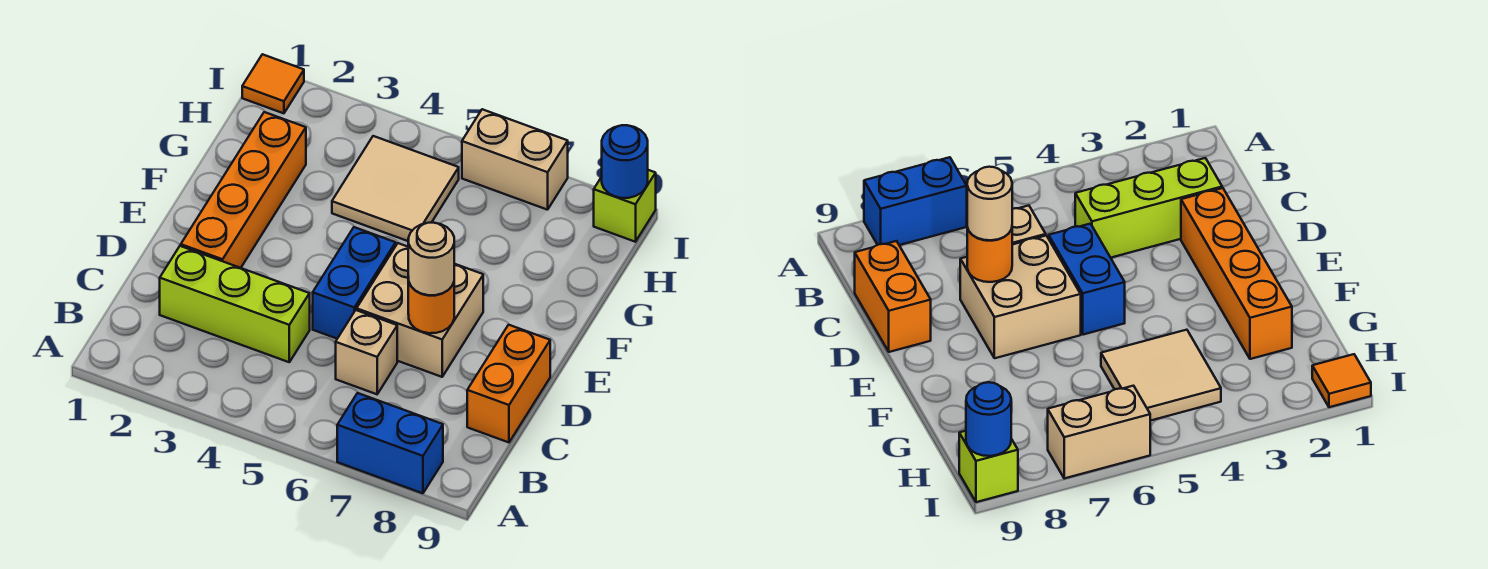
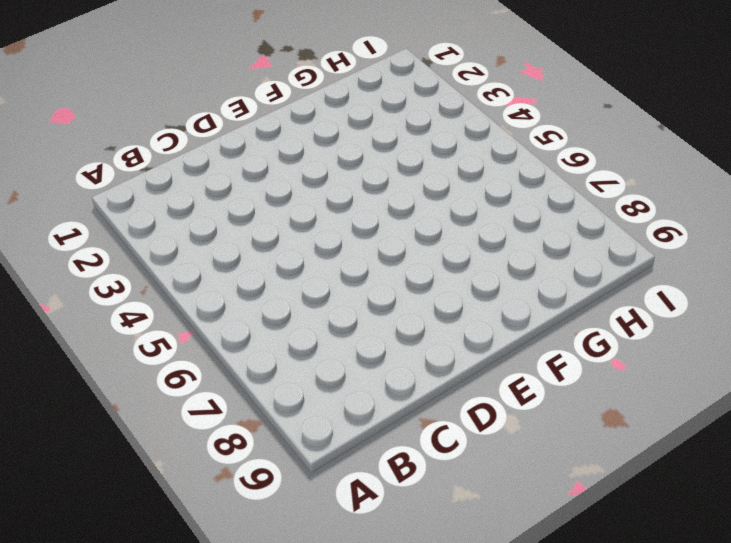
none -> blue 1x2 brick [337,393,443,493]
none -> lime 1x3 brick [160,246,310,362]
none -> tan 1x1 brick [336,310,397,394]

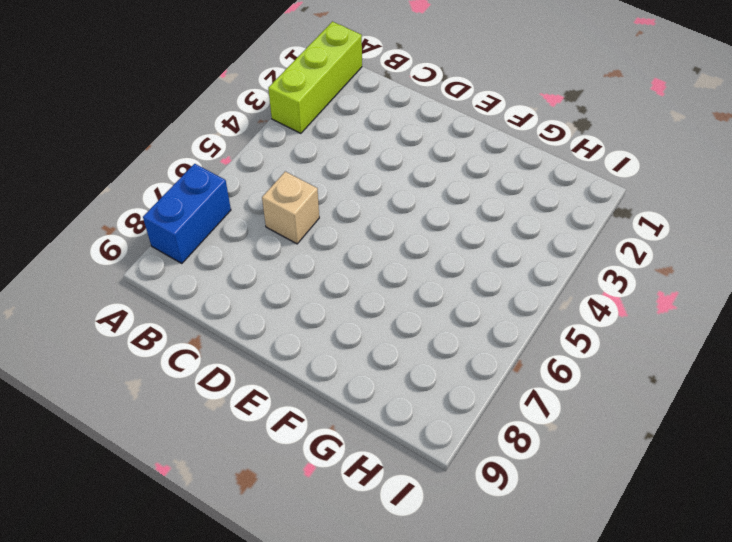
lime 1x3 brick [268,22,362,133] -> lime 1x3 brick moved to [160,246,310,362]
none -> orange 1x2 brick [467,325,550,442]
none -> orange 1x4 brick [181,112,306,268]
none -> blue 1x2 brick [313,227,396,339]

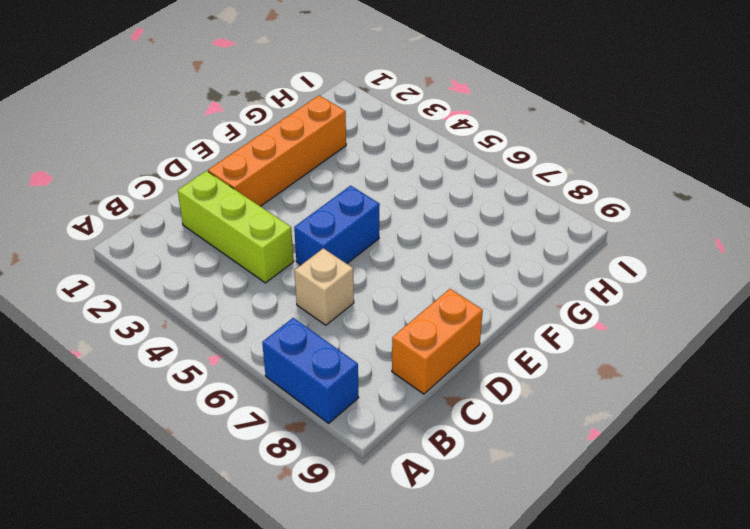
none -> tan 2x2 brick [357,243,483,377]
none -> tan 2x2 tile [332,136,459,241]
none -> orange 1x1 tile [242,54,304,113]

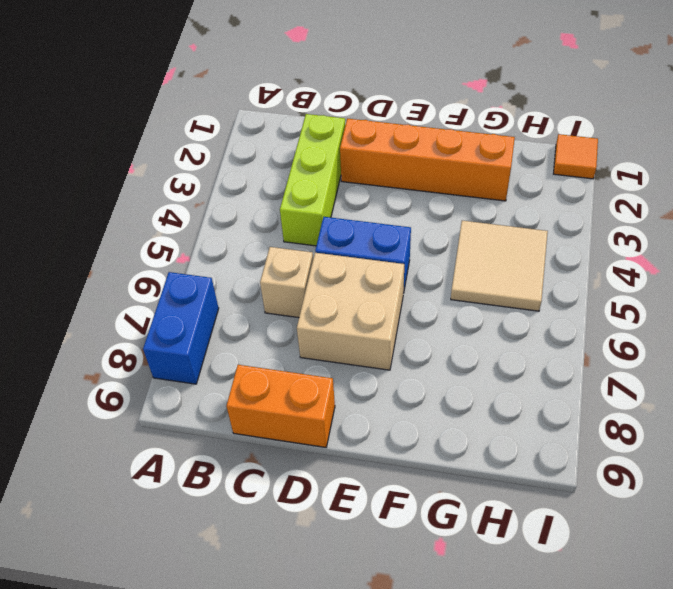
none -> tan 1x2 brick [462,109,568,210]
none -> lime 1x1 brick [594,170,656,242]
none -> orange 1x1 round brick [408,277,454,333]

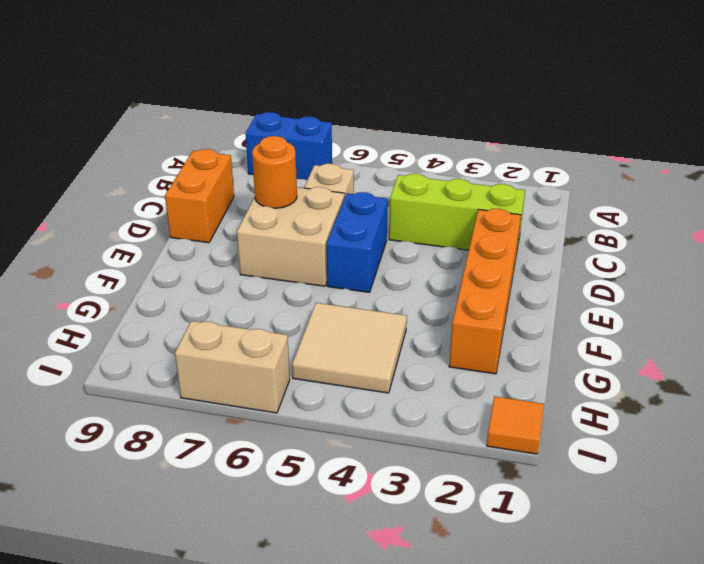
none -> lime 1x1 brick [594,170,656,242]
none -> blue 1x1 round brick [602,125,648,198]
none -> tan 1x1 round brick [408,223,454,295]

